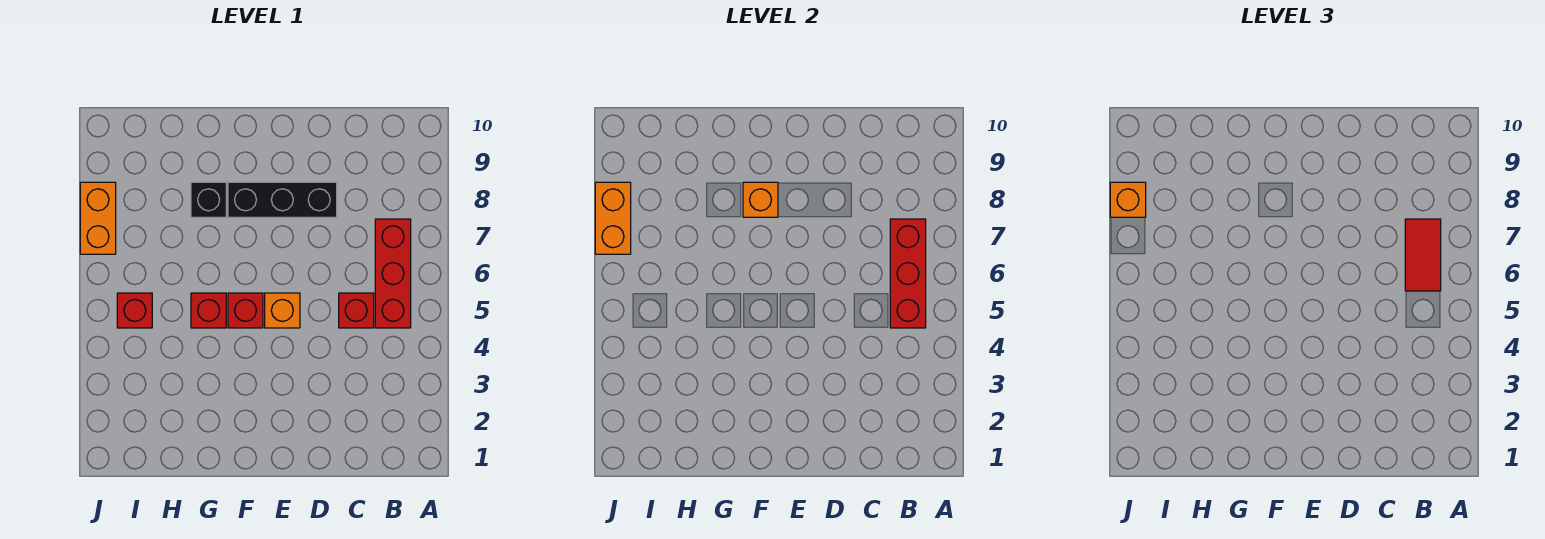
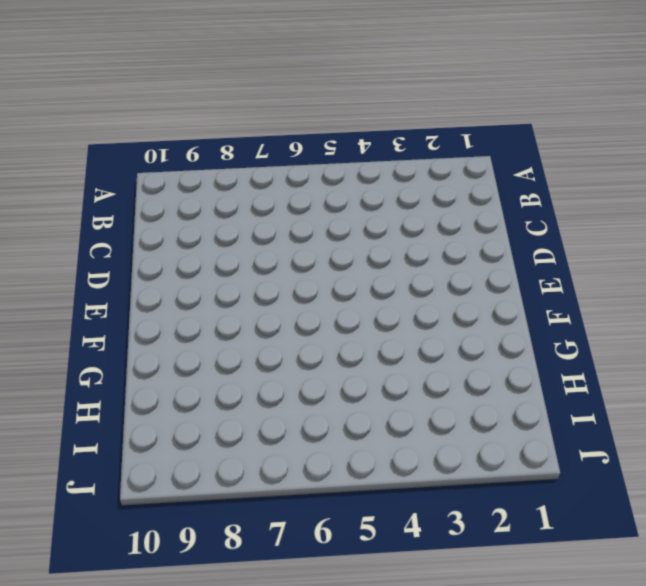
none -> red 1x3 brick [375,219,411,328]
none -> red 1x1 brick [339,293,374,328]
none -> black 1x3 brick [228,182,337,217]

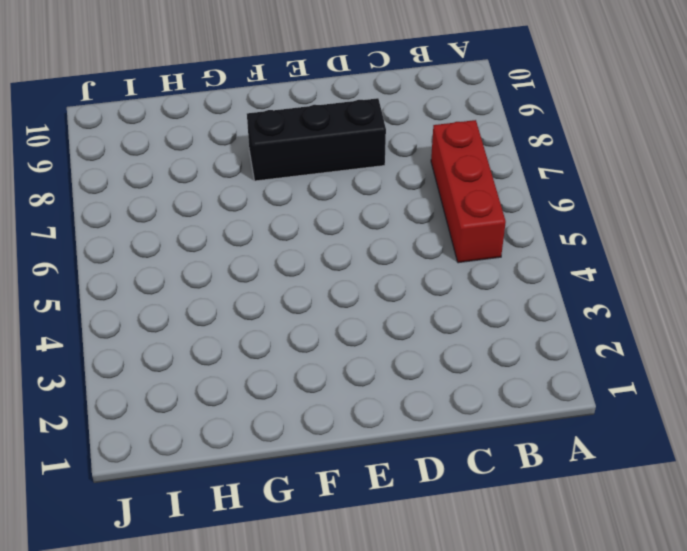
none -> red 1x1 brick [339,293,374,328]
none -> orange 1x1 brick [265,293,300,328]
none -> red 1x1 brick [228,293,263,328]

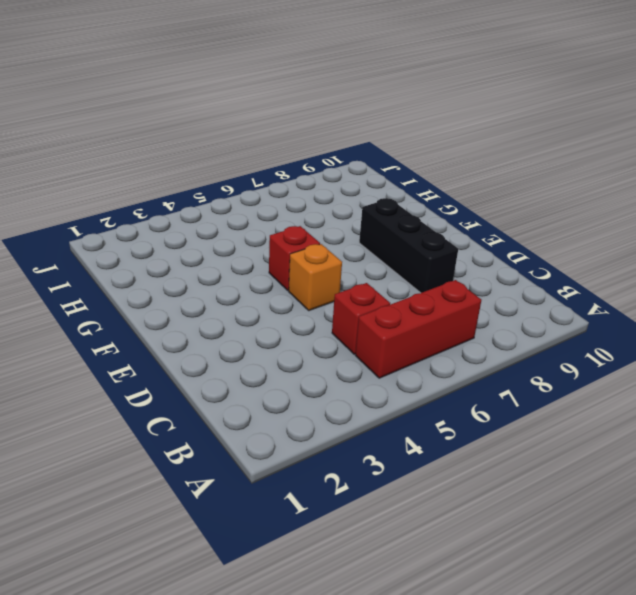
none -> red 1x1 brick [191,293,226,328]
none -> black 1x1 brick [191,182,226,217]
none -> red 1x1 brick [117,293,152,328]

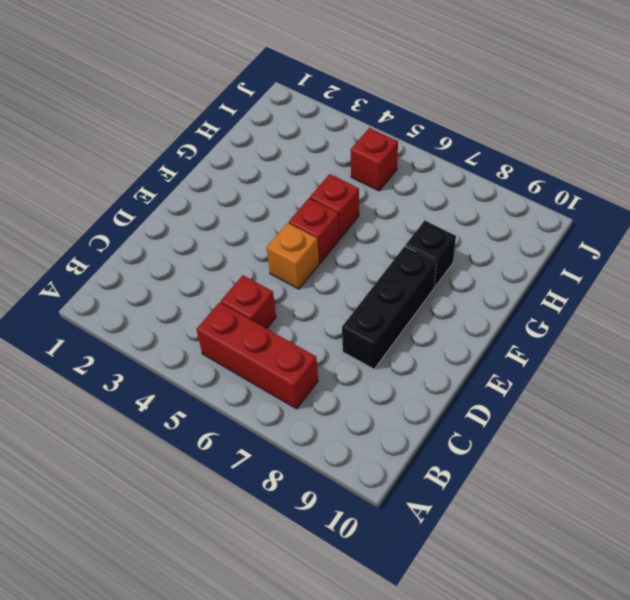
none -> orange 1x2 brick [80,182,116,254]
none -> red 1x3 brick [890,219,926,328]
none -> orange 1x1 brick [743,182,778,217]

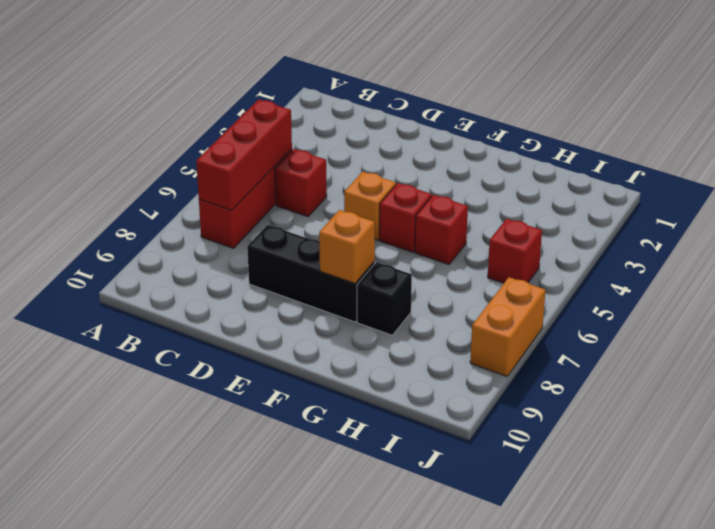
none -> orange 1x2 brick [595,182,631,254]
none -> red 1x2 tile [1405,219,1441,291]
none -> orange 1x1 brick [1110,182,1146,217]

